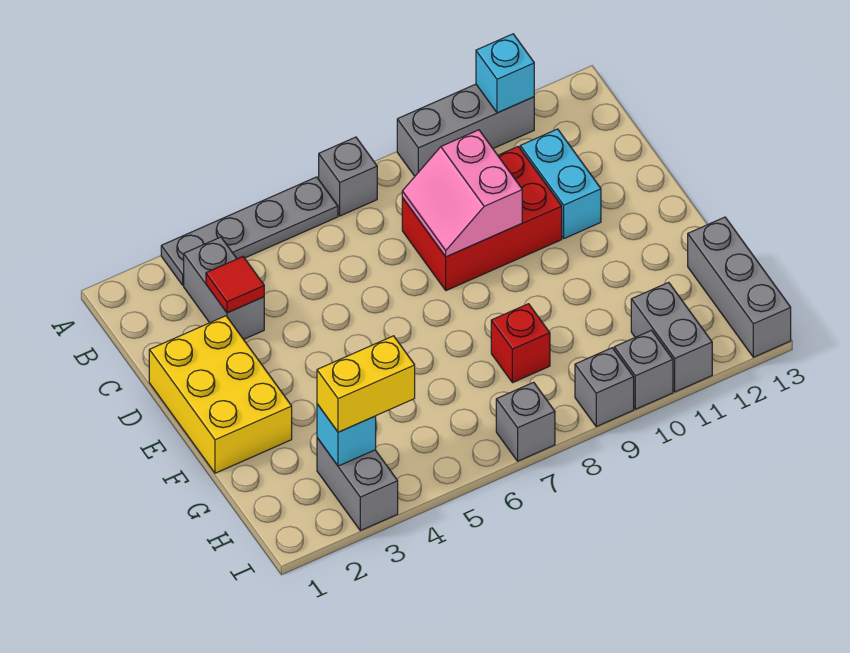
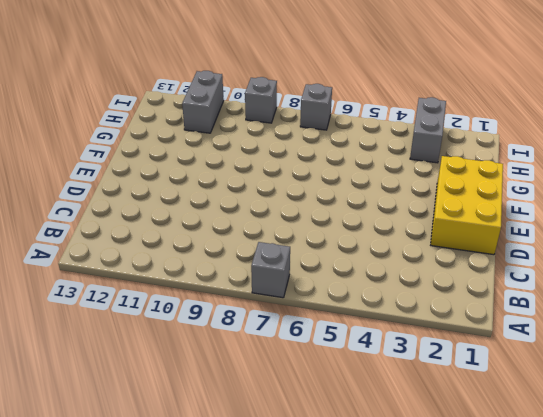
none -> grey 1x4 plate [161,177,338,285]
none -> grey 1x3 brick [397,84,534,176]
none -> grey 1x2 brick [184,237,264,339]

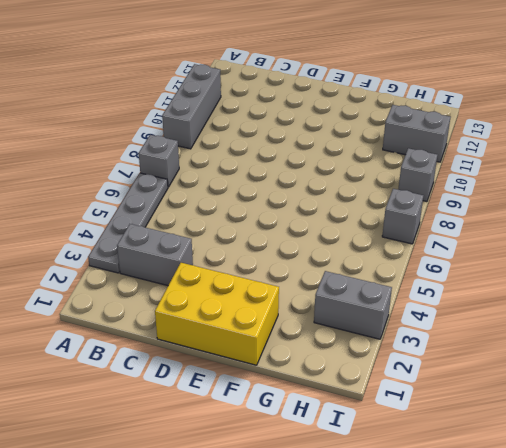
none -> red 2x3 brick [402,146,562,291]
none -> cyan 1x2 brick [520,129,601,238]
none -> red 1x1 brick [491,304,550,383]

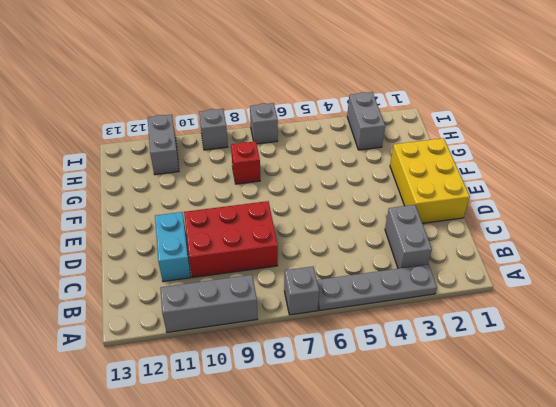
none -> grey 1x3 brick [688,217,791,357]
none -> grey 1x1 brick [614,330,673,409]
none -> cyan 1x1 brick [476,34,534,113]

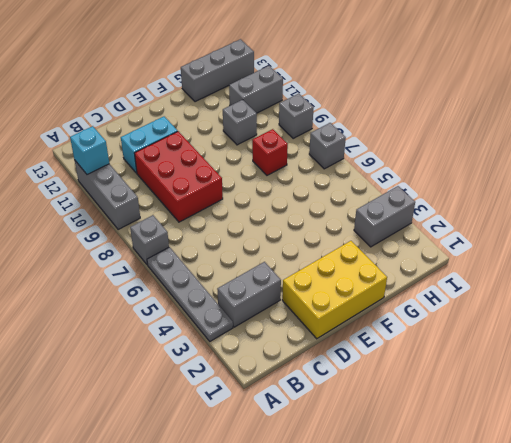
grey 1x1 brick [223,100,257,145] -> grey 1x1 brick moved to [614,330,673,409]
none -> red 1x1 tile [206,257,264,313]
none -> pink 2x2 slope [402,130,522,257]
none -> cyan 1x1 brick [317,404,376,466]

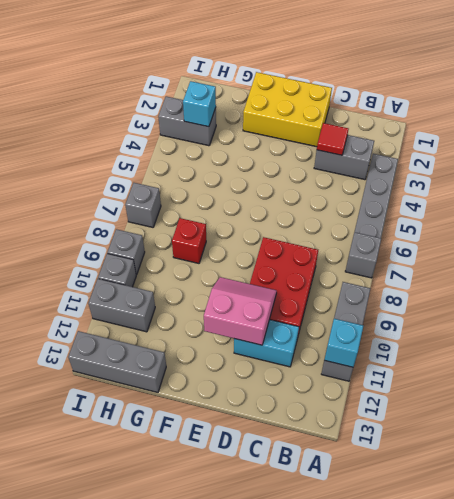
pink 2x2 slope [204,277,277,345] -> pink 2x2 slope moved to [402,130,522,257]
none -> yellow 1x2 brick [317,336,415,432]

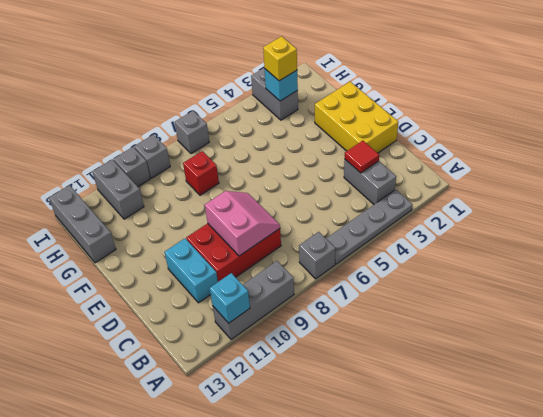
yellow 1x1 brick [263,36,297,81] -> yellow 1x2 brick [317,336,415,432]

